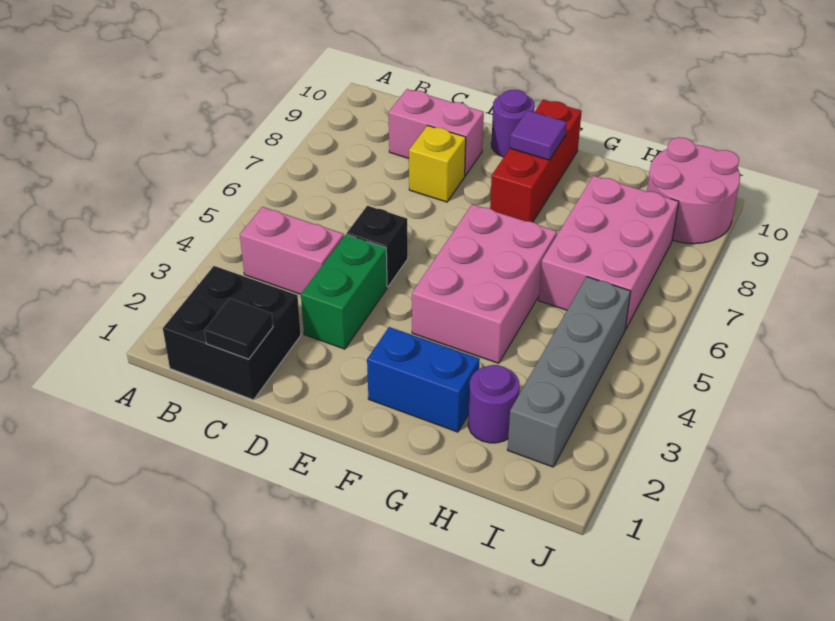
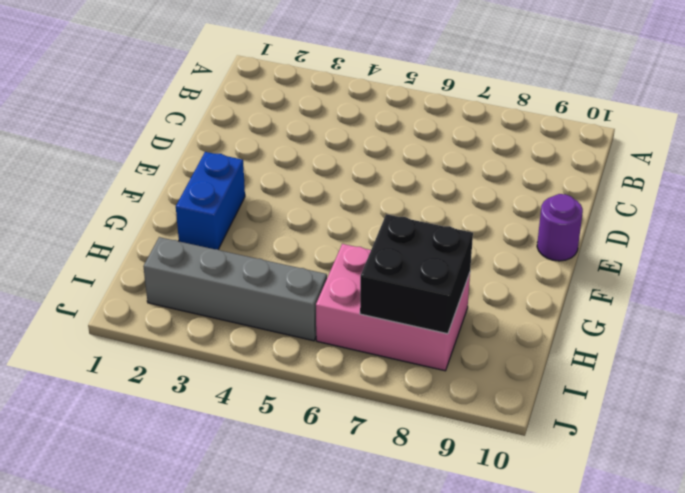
black 2x2 brick [360,214,473,334] -> black 2x2 brick moved to [163,266,301,400]
none -> pink 1x2 brick [240,207,344,294]
none -> pink 1x2 brick [389,89,484,176]
none -> green 1x2 brick [301,235,387,349]

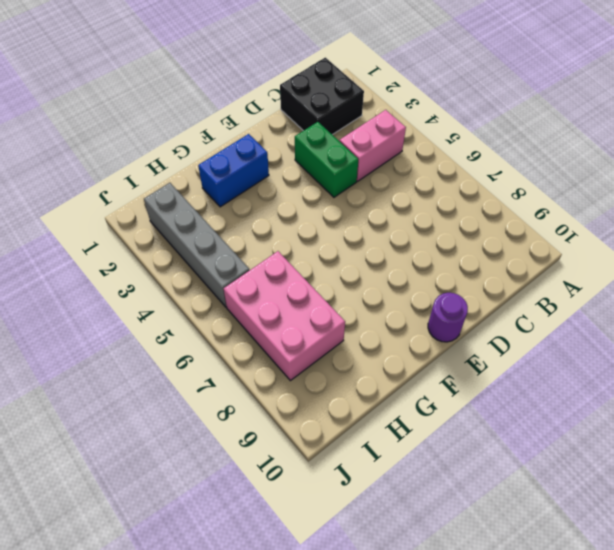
none -> pink 1x2 brick [389,89,484,176]
none -> black 1x1 brick [347,206,408,287]
none -> yellow 1x1 brick [409,125,466,202]

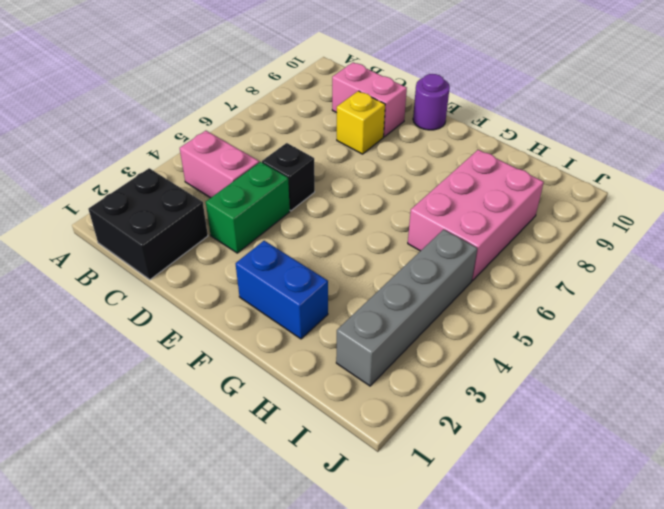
none -> pink 2x3 brick [412,204,557,363]
none -> red 1x3 brick [490,100,582,222]
none -> purple 1x1 round brick [468,365,520,443]

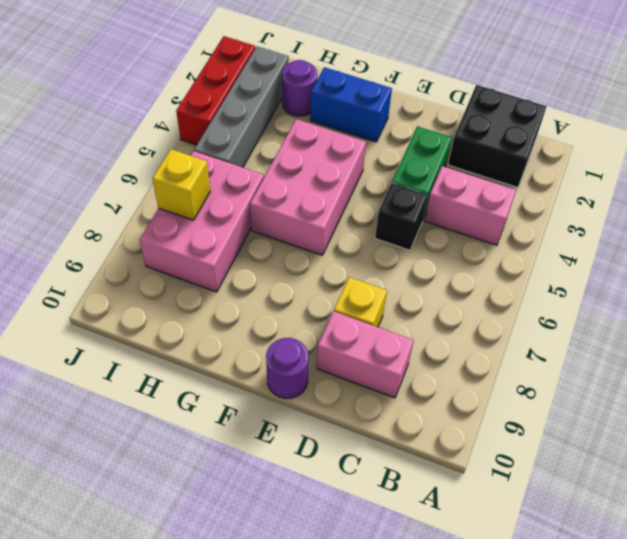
yellow 1x1 brick [153,149,210,220] -> none
red 1x3 brick [176,36,255,145] -> red 1x3 brick moved to [490,100,582,222]
none -> pink 2x2 round brick [647,137,740,244]
none -> black 1x1 tile [204,299,273,359]
none -> purple 1x1 tile [510,110,567,160]

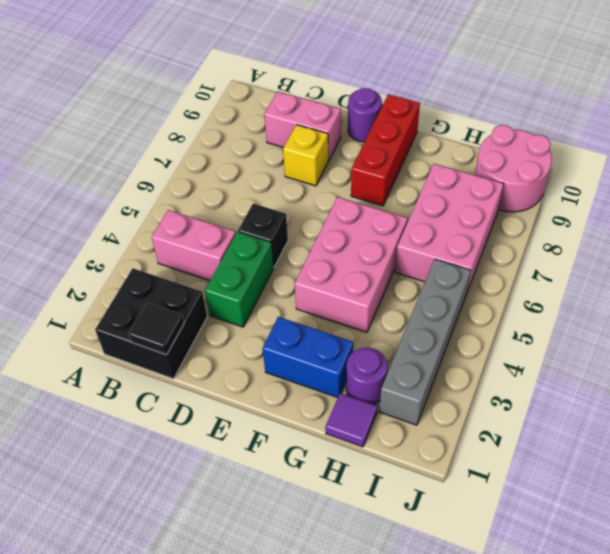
purple 1x1 tile [325,393,377,447] -> purple 1x1 tile moved to [510,110,567,160]

